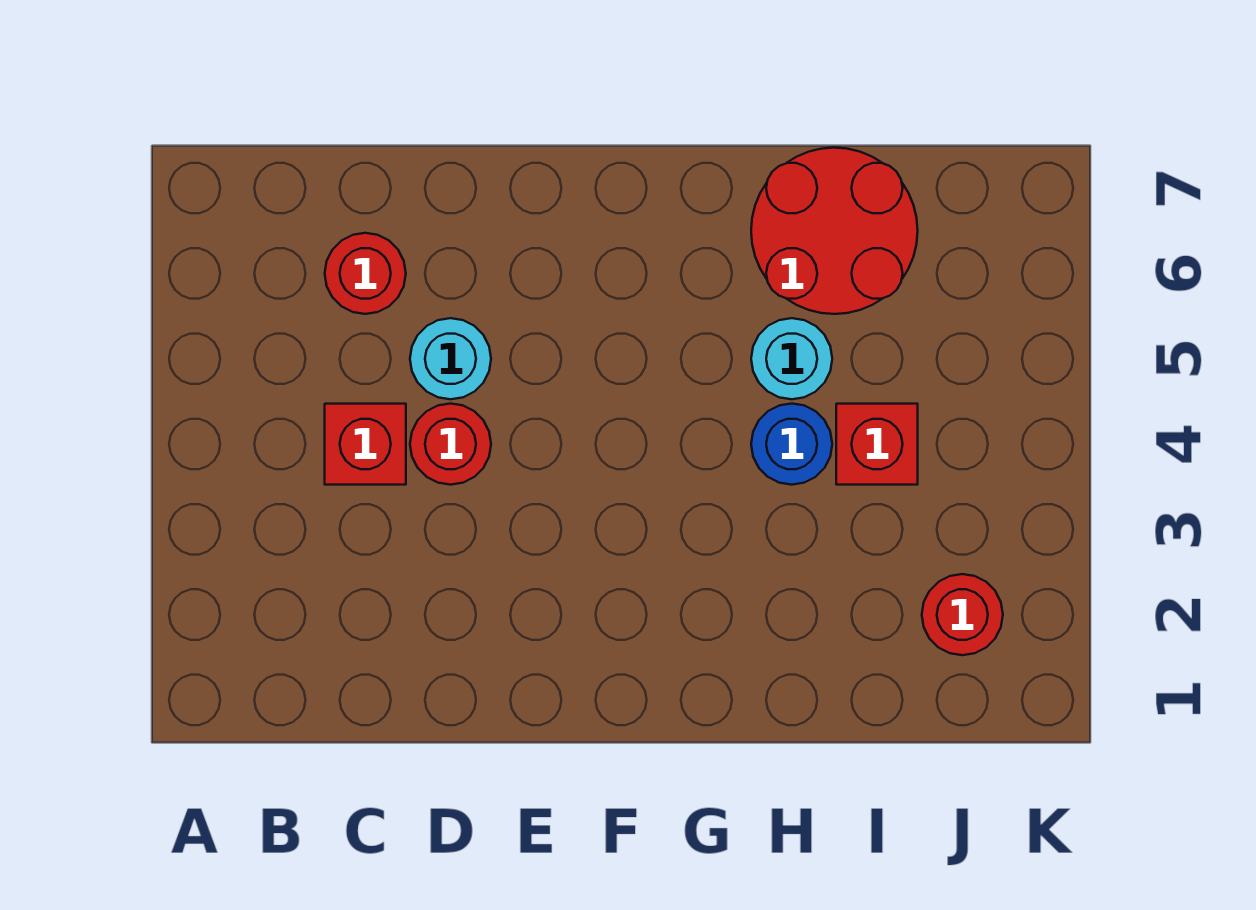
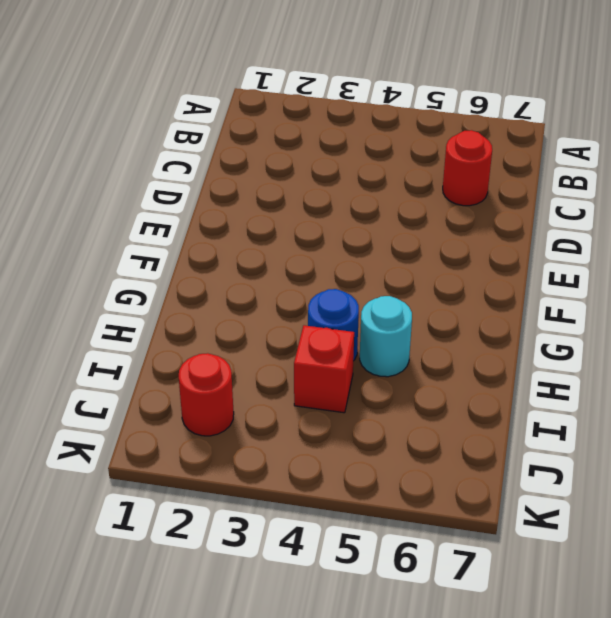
none -> red 1x1 brick [325,404,406,485]
none -> red 1x1 round brick [410,404,491,485]

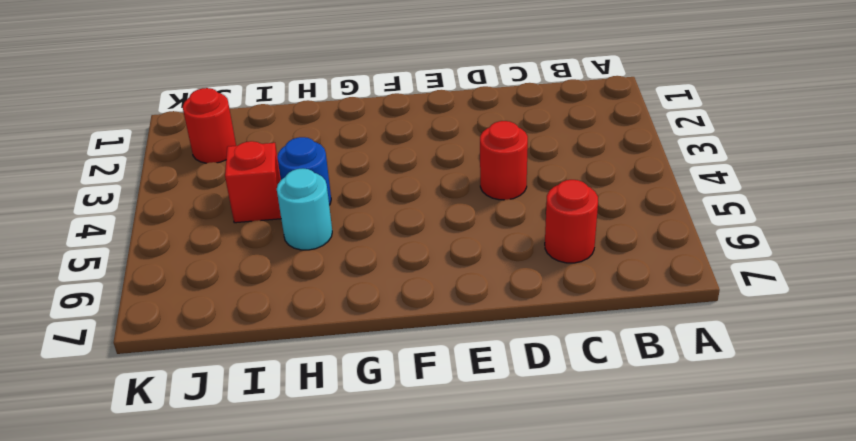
none -> red 1x1 brick [325,404,406,485]
none -> cyan 1x1 round brick [410,318,491,399]

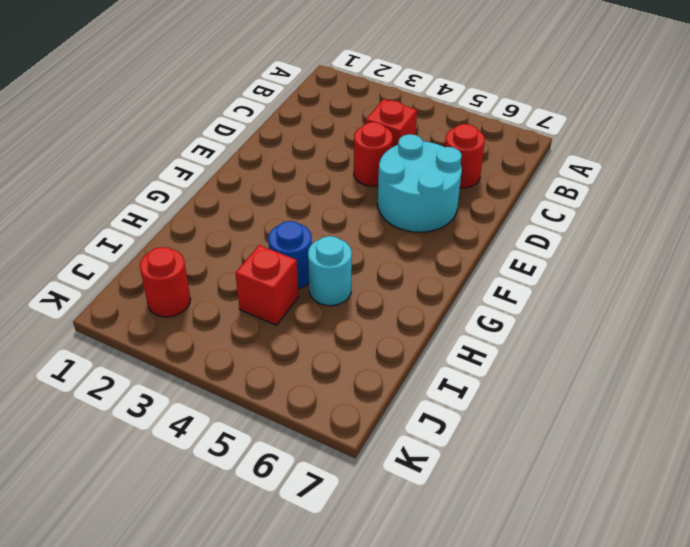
cyan 2x2 round brick [378,134,462,232] -> cyan 1x1 round brick [410,318,491,399]
none -> red 2x2 round brick [751,148,918,314]

